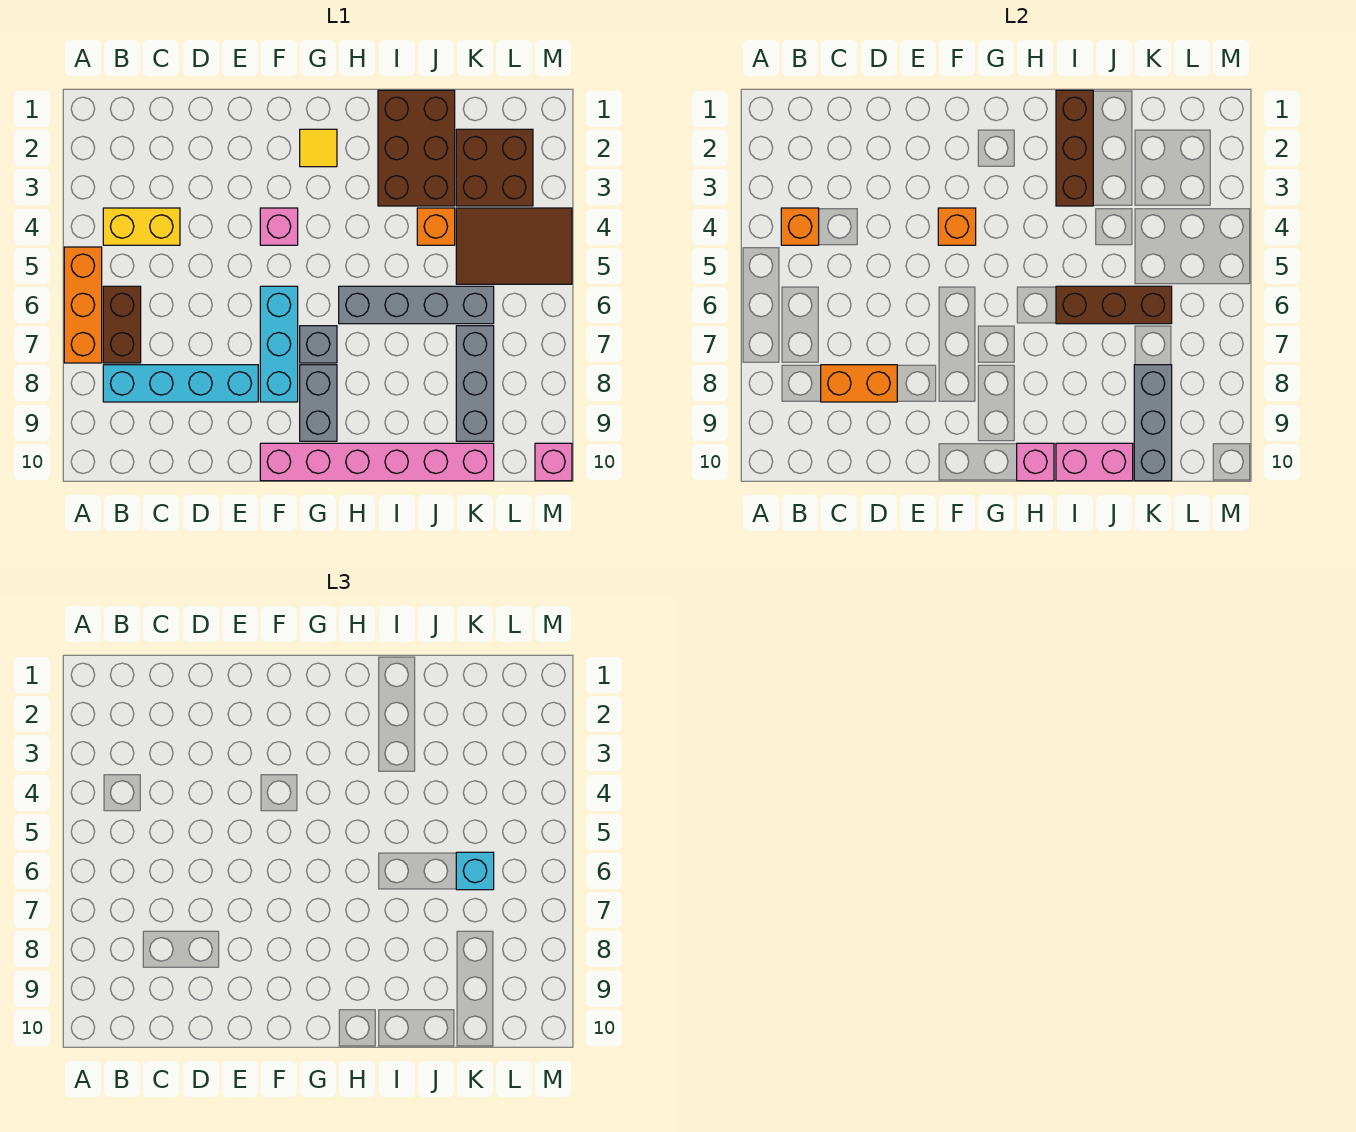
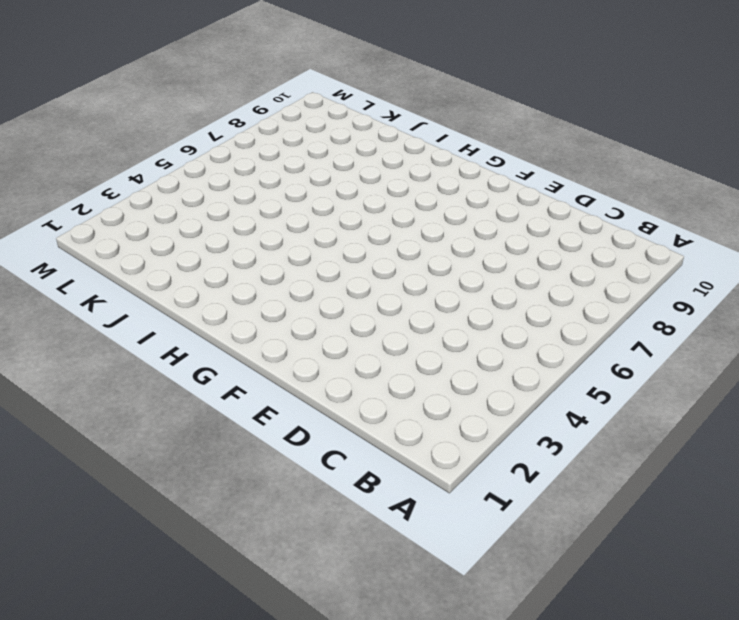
none -> orange 1x3 brick [64,247,102,363]
none -> yellow 1x2 brick [103,208,180,245]
none -> brown 1x2 brick [103,286,141,363]

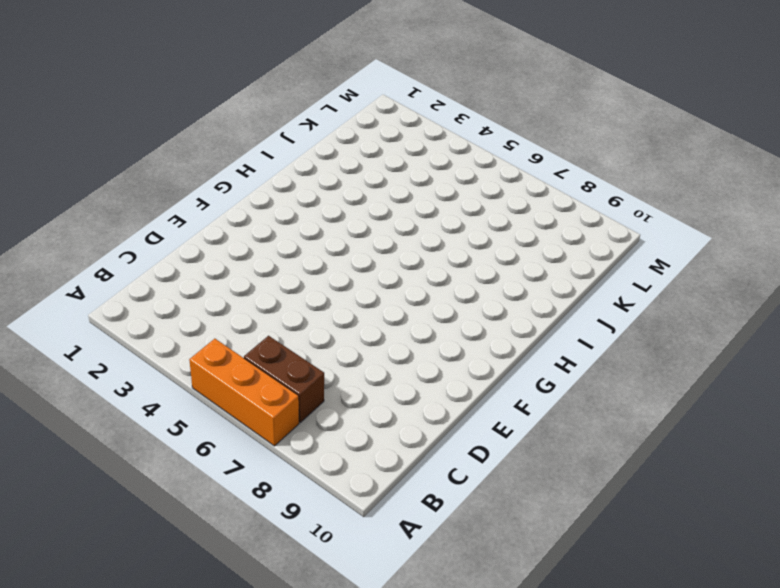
none -> yellow 1x2 brick [103,208,180,245]
none -> cyan 1x4 brick [103,365,258,402]
none -> pink 1x1 brick [260,208,298,245]

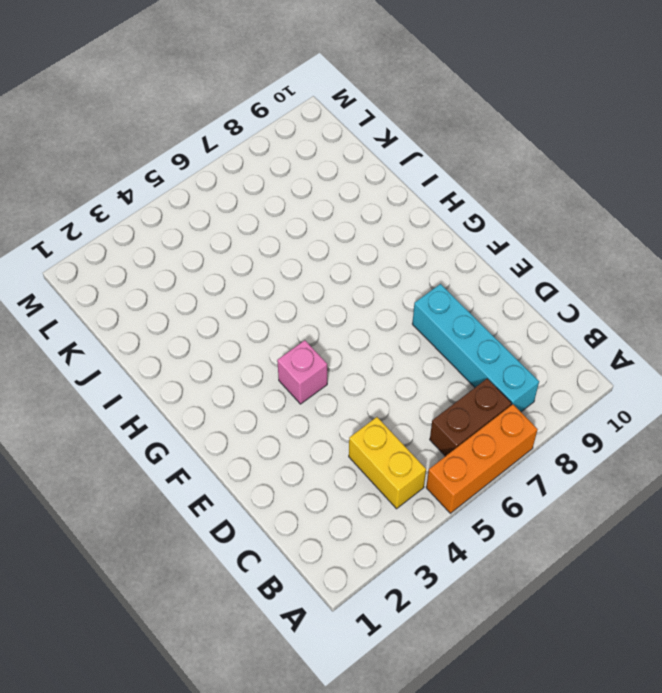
none -> cyan 1x3 brick [260,286,298,402]
none -> pink 1x6 brick [260,443,494,481]
none -> yellow 1x1 tile [300,129,337,167]

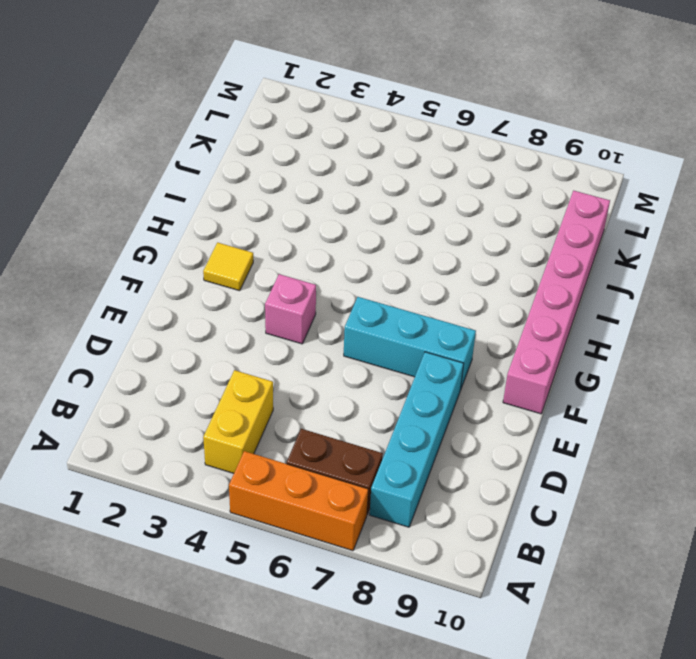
none -> grey 1x1 brick [300,326,337,363]
none -> grey 1x2 brick [300,365,337,441]
none -> grey 1x4 brick [339,286,494,324]

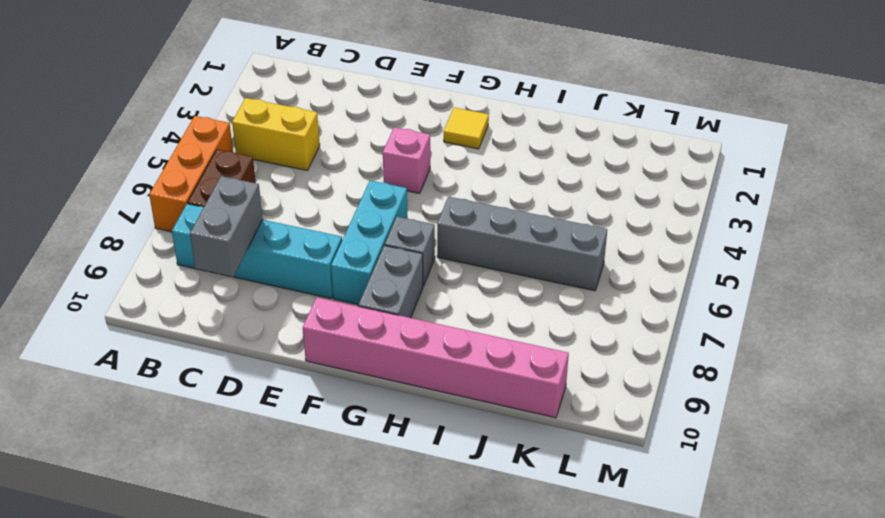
grey 1x2 brick [190,176,263,277] -> orange 1x2 brick [821,365,897,402]
none -> brown 2x3 brick [378,90,455,206]
none -> orange 1x1 brick [417,208,455,245]
none -> brown 2x2 brick [456,129,533,206]

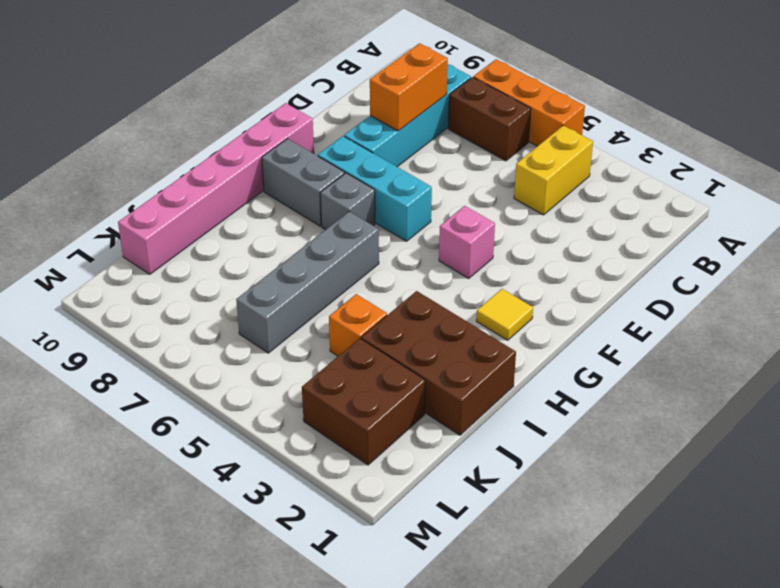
none -> brown 2x3 tile [456,208,572,284]
none -> grey 1x3 brick [456,326,494,441]
none -> pink 1x1 brick [535,443,572,481]

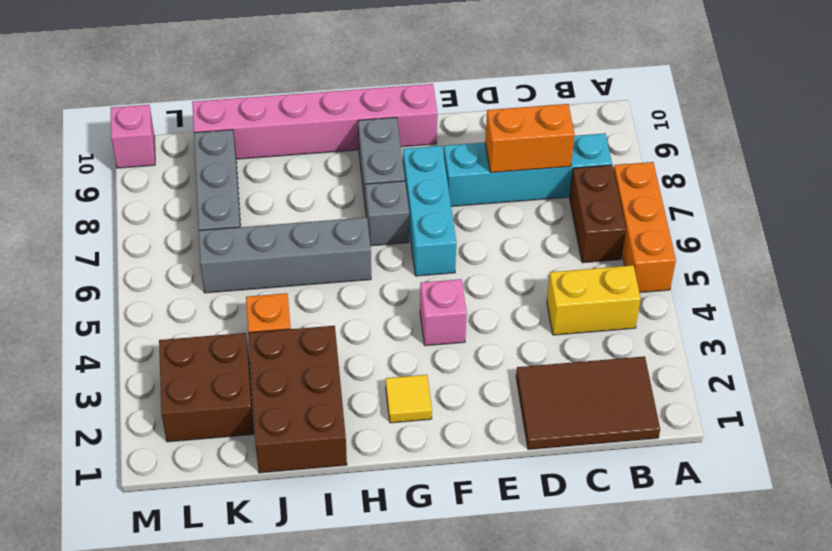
brown 2x3 tile [516,356,660,450] -> brown 2x3 tile moved to [456,208,572,284]
none -> orange 1x1 brick [781,208,819,245]
none -> orange 1x1 brick [938,208,976,245]
none -> pink 1x1 brick [1017,443,1054,481]

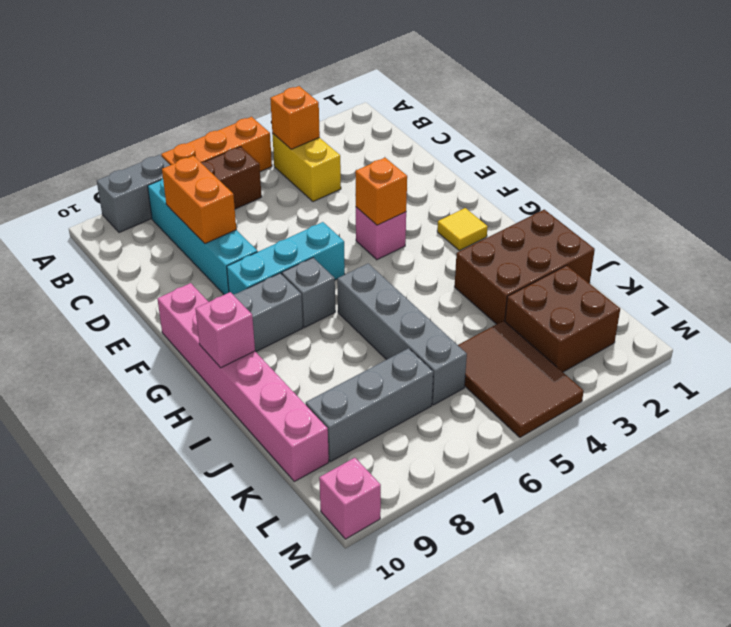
grey 1x2 brick [97,155,170,233] -> none
none -> orange 1x1 brick [417,208,455,245]
none -> brown 1x3 brick [1056,90,1093,206]
none -> brown 1x3 brick [1056,286,1172,324]

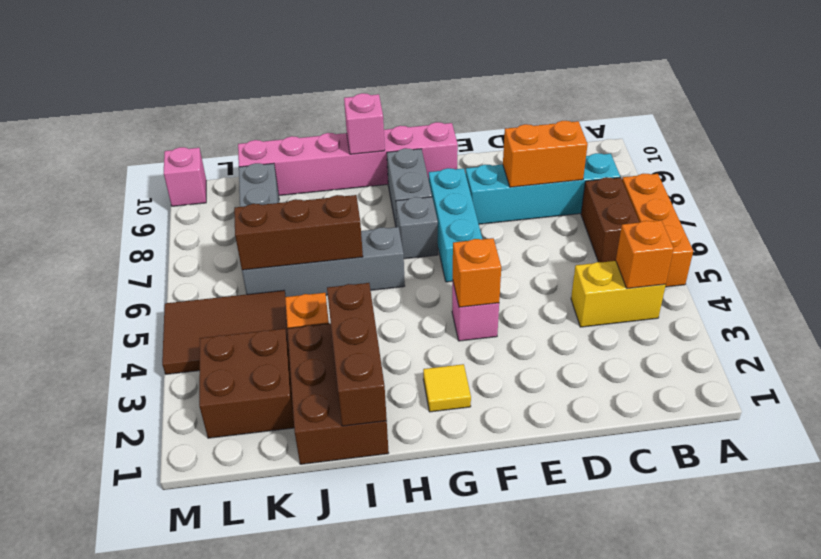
none -> pink 1x2 brick [1056,443,1133,481]
none -> grey 1x3 brick [1134,365,1172,481]
none -> cyan 1x1 brick [456,852,494,890]

